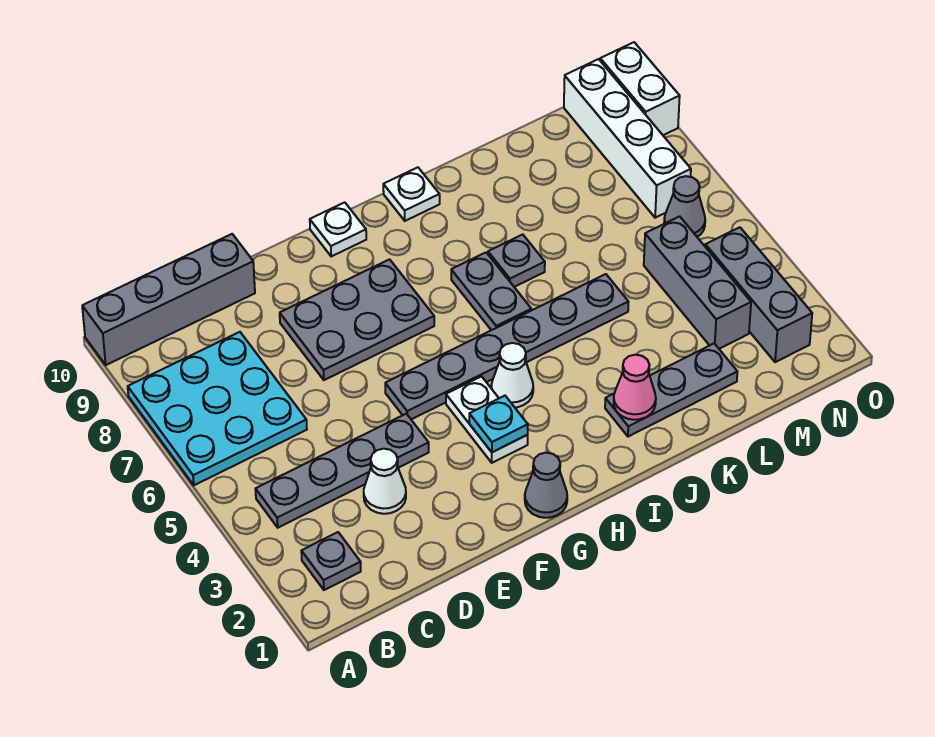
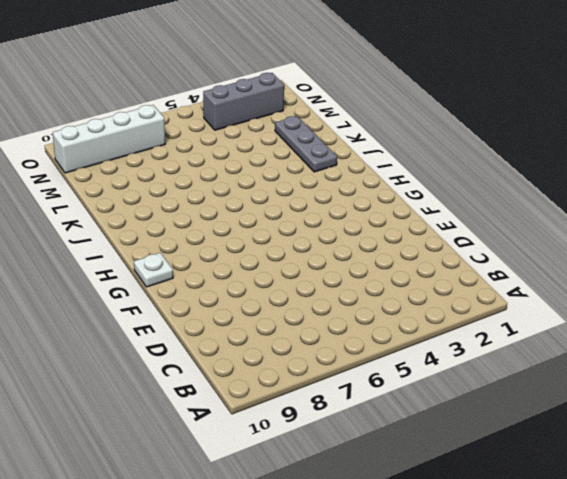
none -> cyan 3x3 plate [128,332,307,485]
none -> grey 1x4 brick [82,234,255,365]
none -> grey 1x1 plate [301,532,361,590]

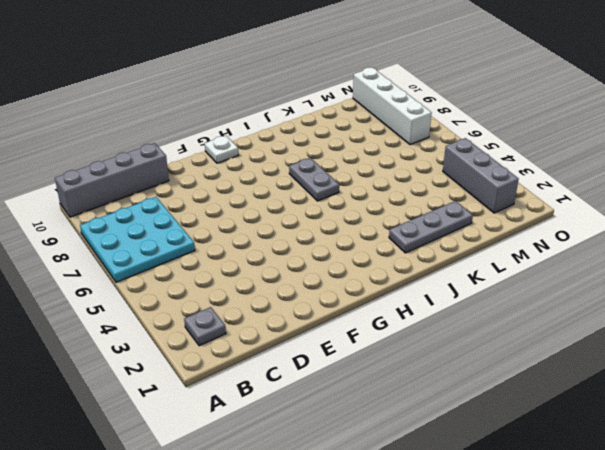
none -> grey 1x4 plate [256,414,429,528]
none -> white 1x1 cone [364,449,406,514]
none -> grey 2x3 plate [280,259,434,380]

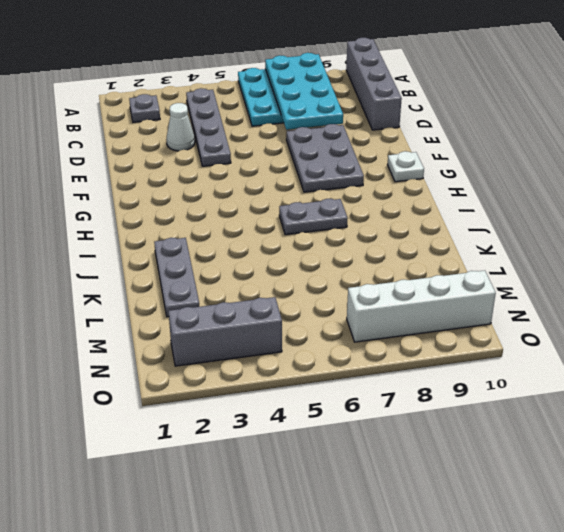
cyan 2x4 plate [265,53,343,130] -> none
none -> grey 1x6 plate [385,274,628,419]
none -> grey 1x1 cone [525,453,567,518]
none -> white 1x2 plate [446,376,528,463]

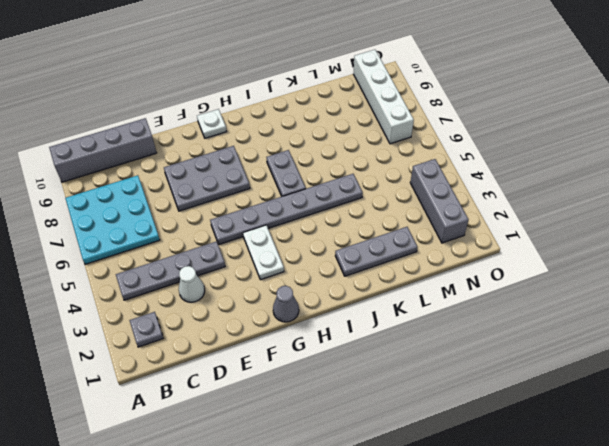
none -> white 1x1 cone [491,343,533,407]
none -> white 1x1 plate [383,167,440,221]
none -> grey 1x1 plate [488,235,545,287]

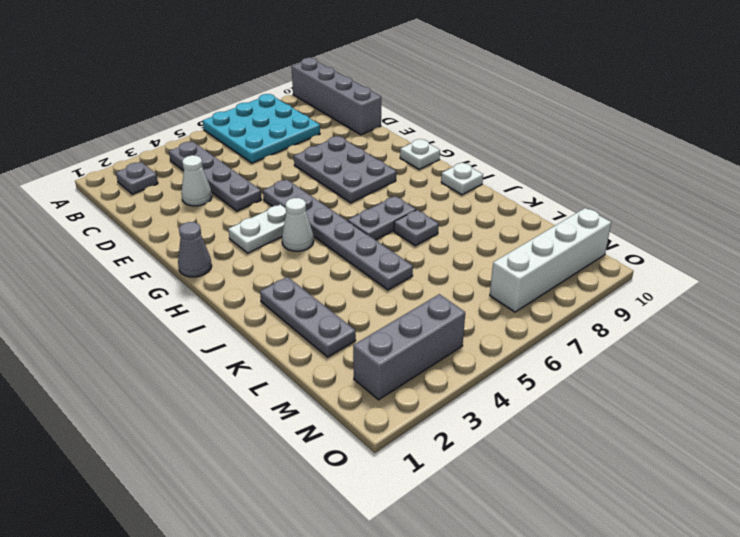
none -> grey 1x3 brick [644,216,751,349]
none -> grey 1x1 cone [664,176,705,237]
none -> white 1x2 brick [600,42,680,135]

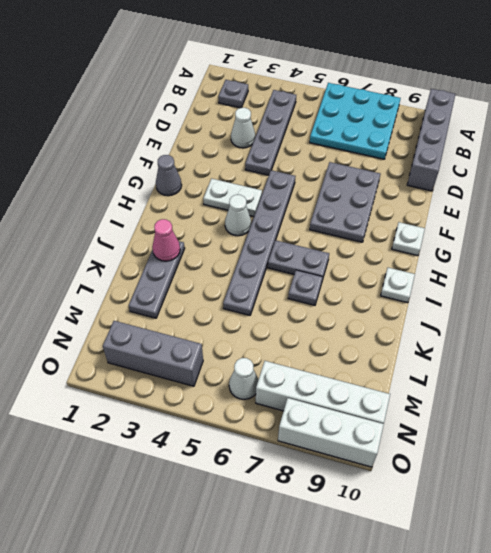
white 1x1 cone [229,358,258,400] -> grey 1x1 cone [664,176,705,237]
white 1x3 brick [278,398,384,467] -> white 1x2 brick [600,42,680,135]
none -> grey 1x3 brick [644,216,751,349]
none -> cyan 1x1 plate [469,396,528,452]

